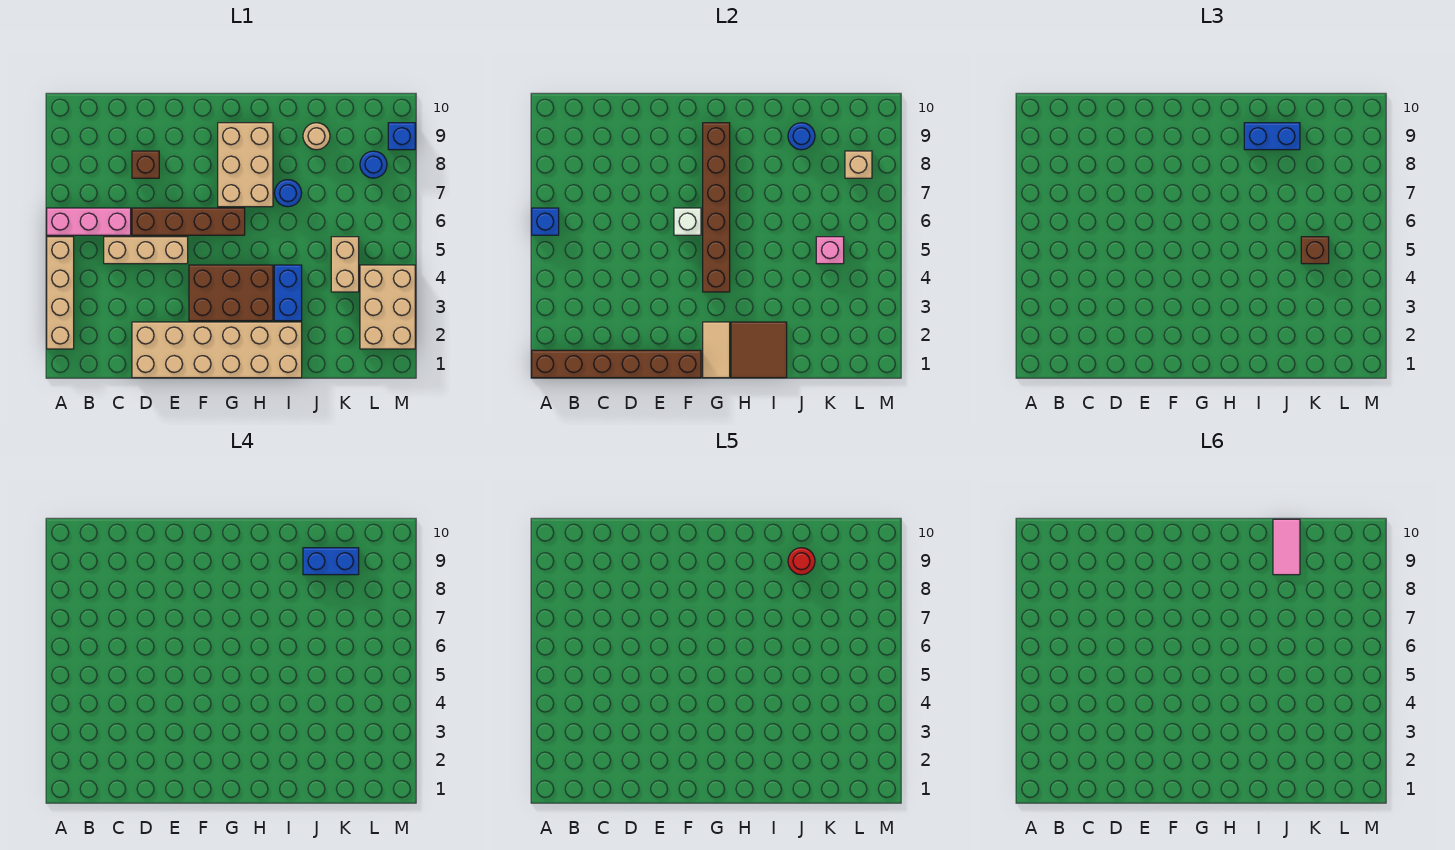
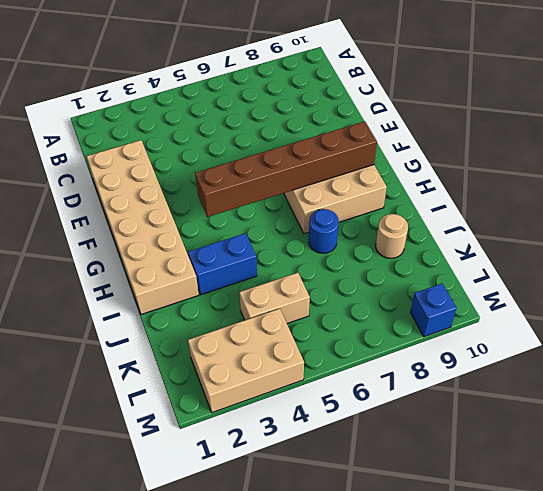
none -> tan 1x4 brick [47,237,74,349]
none -> pink 1x3 brick [47,208,131,235]
none -> tan 1x3 brick [104,237,188,264]

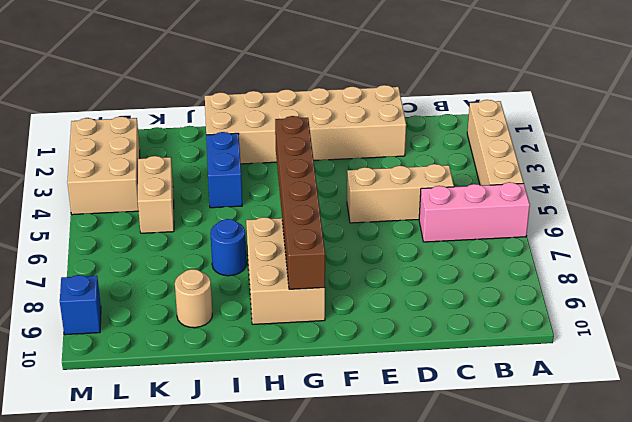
none -> brown 1x4 brick [132,208,245,235]
none -> brown 1x1 brick [132,151,159,178]
none -> brown 2x3 brick [189,265,273,321]

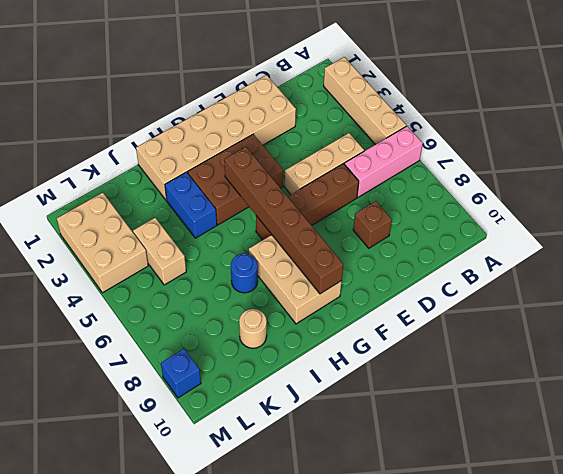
none -> blue 1x1 round brick [360,151,387,178]
none -> brown 1x6 brick [532,350,701,378]
none -> blue 1x1 brick [532,208,559,235]

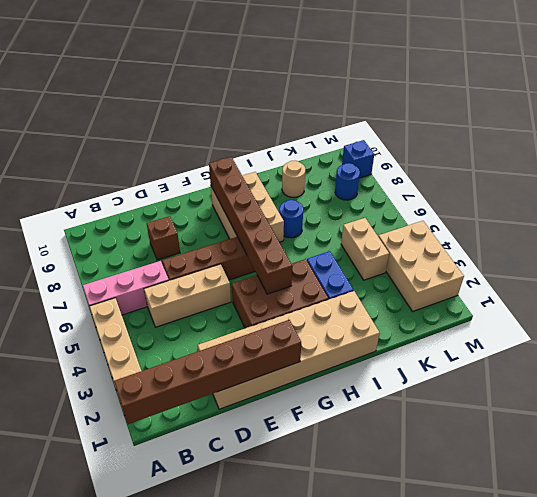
none -> blue 1x1 brick [532,208,559,235]
none -> white 1x1 brick [674,208,701,235]
none -> tan 1x2 tile [703,322,730,378]

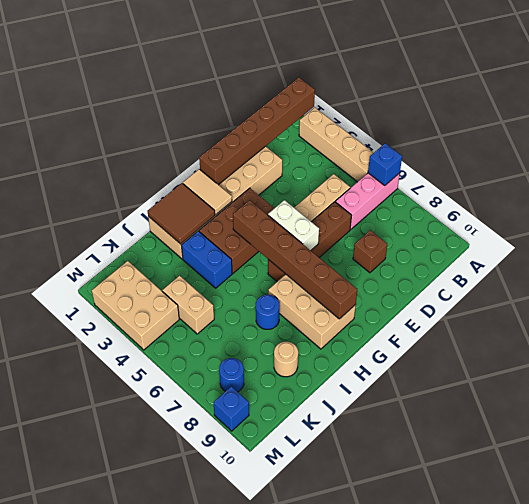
white 1x2 brick [268,200,319,250] -> white 1x1 brick [674,208,701,235]
none -> blue 1x1 round brick [788,123,815,150]
none -> pink 1x1 brick [816,237,844,264]
none -> tan 1x1 brick [845,151,872,178]

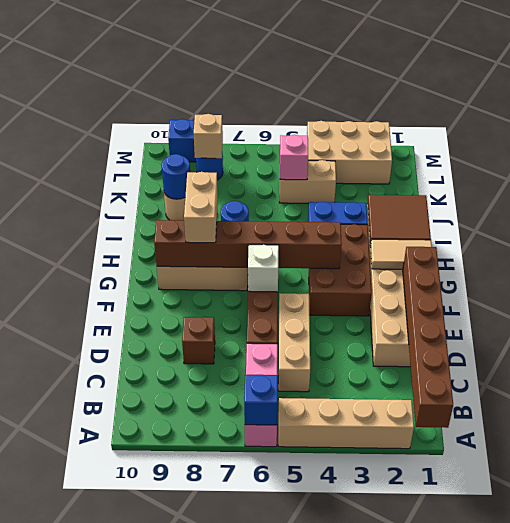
tan 1x2 brick [184,172,218,243] -> none
none -> blue 1x2 brick [1244,123,1300,150]
none -> brown 1x1 brick [1301,237,1329,264]
none -> blue 1x2 brick [303,548,359,575]

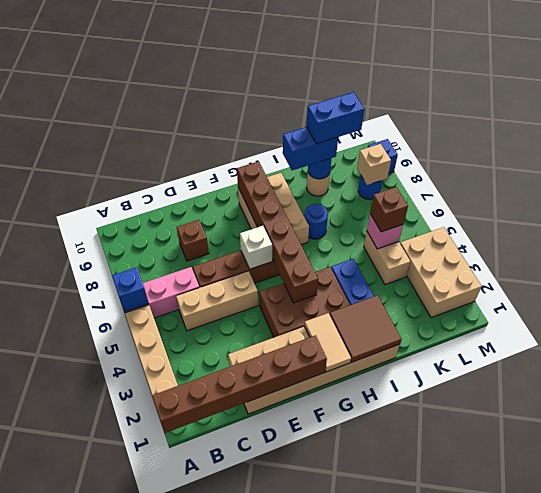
none -> red 1x1 round brick [788,548,815,575]
none -> pink 1x2 tile [1273,519,1300,575]

